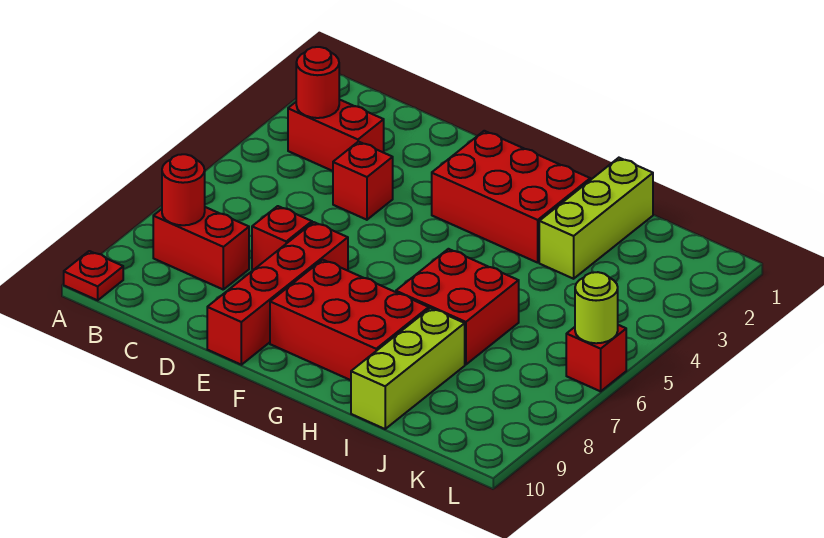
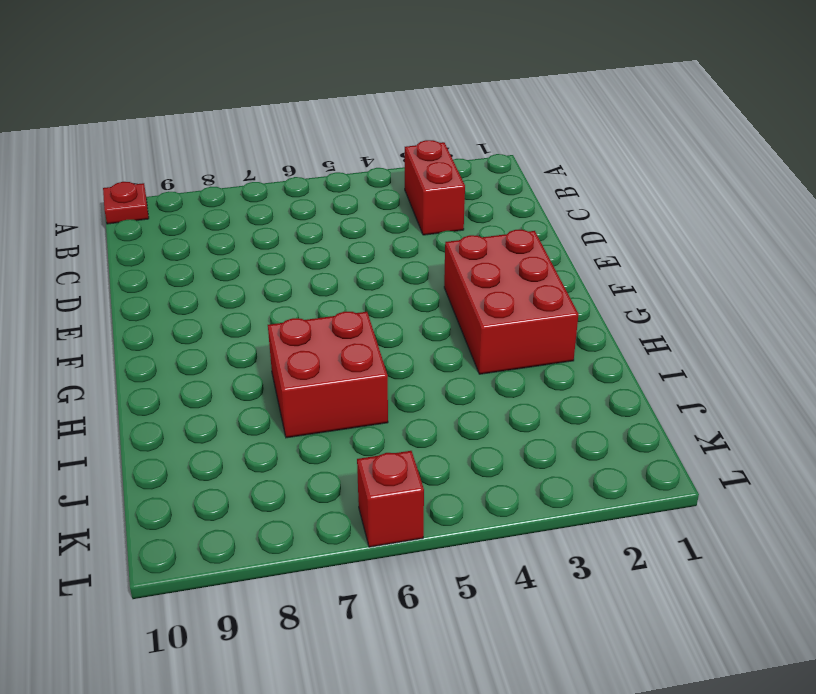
none -> red 1x2 brick [153,207,249,289]
none -> red 1x1 brick [333,142,393,220]
none -> red 1x1 brick [252,206,312,270]

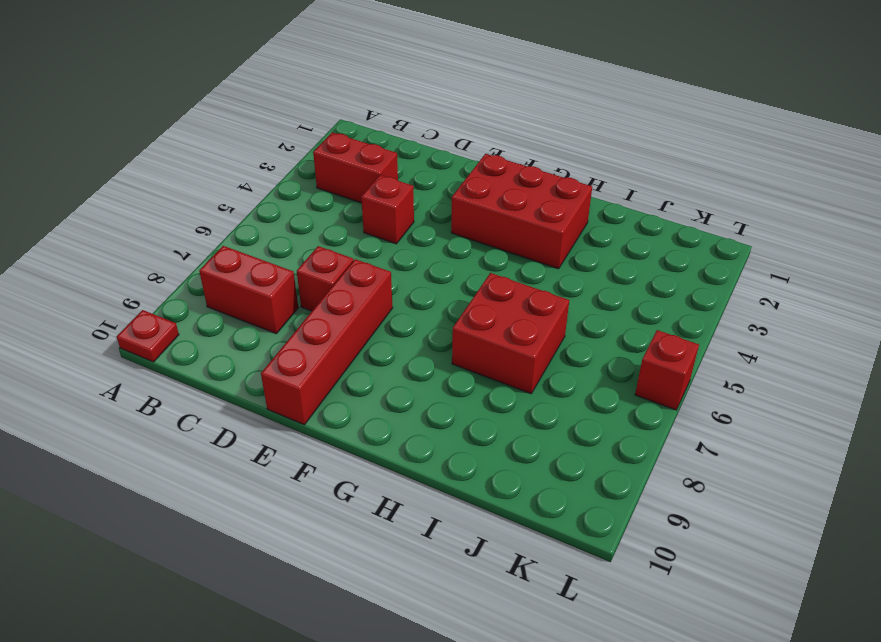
none -> red 2x3 brick [270,260,429,380]
none -> lime 1x3 brick [539,158,653,279]
none -> lime 1x3 brick [351,308,465,429]

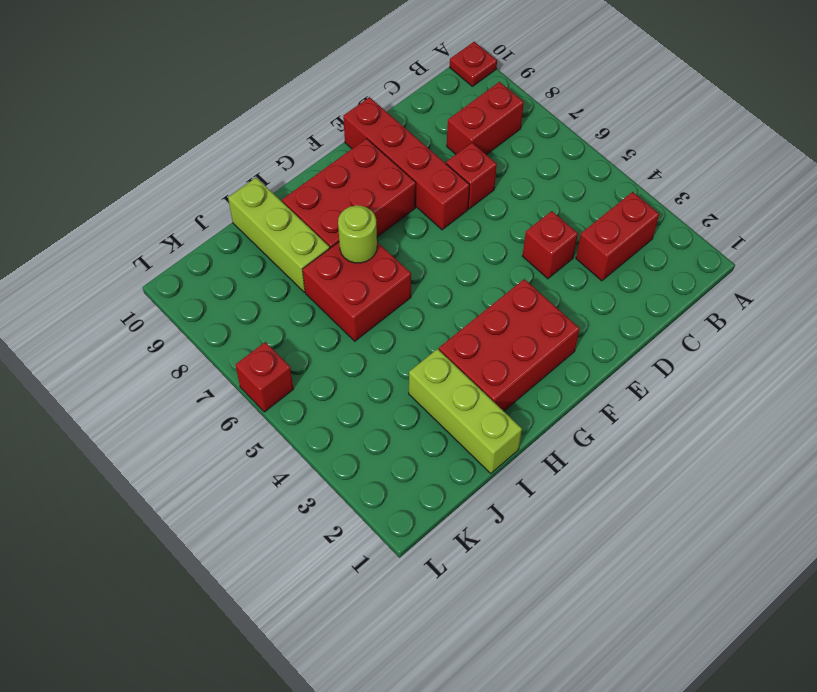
lime 1x1 round brick [338,206,377,263] -> lime 1x1 round brick moved to [575,272,618,343]
none -> red 1x1 round brick [296,47,340,118]
none -> red 1x1 round brick [162,154,205,225]

